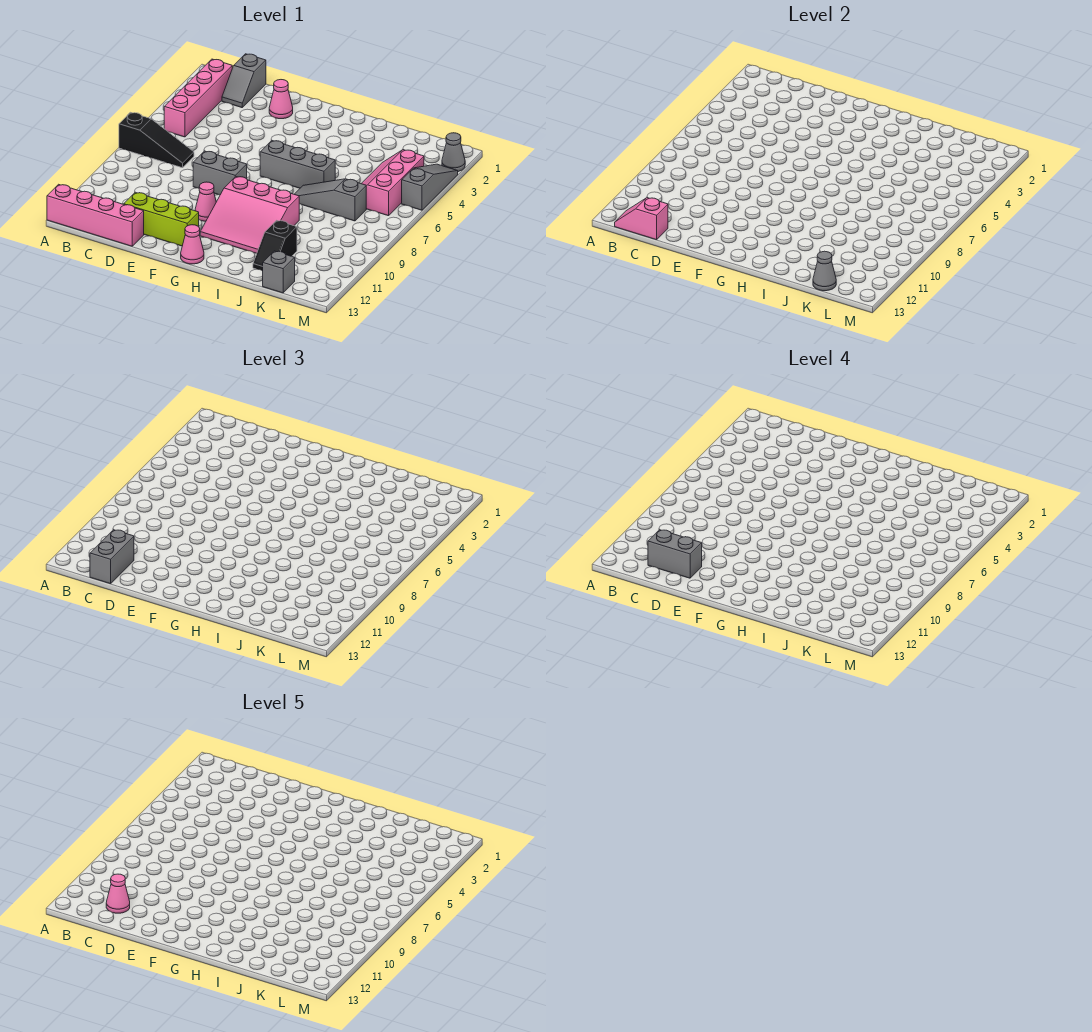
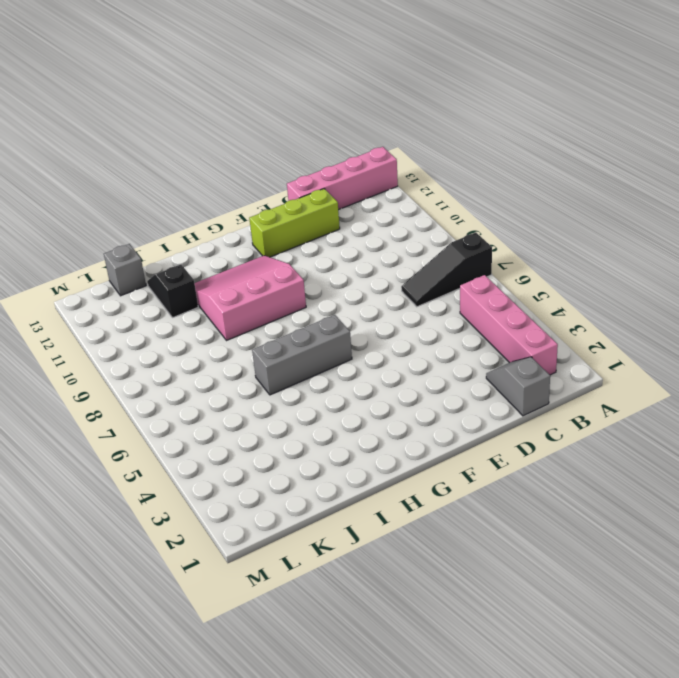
none -> pink 1x1 cone [269,80,293,119]
none -> grey 1x2 brick [193,151,247,195]
none -> pink 1x1 cone [195,182,216,221]

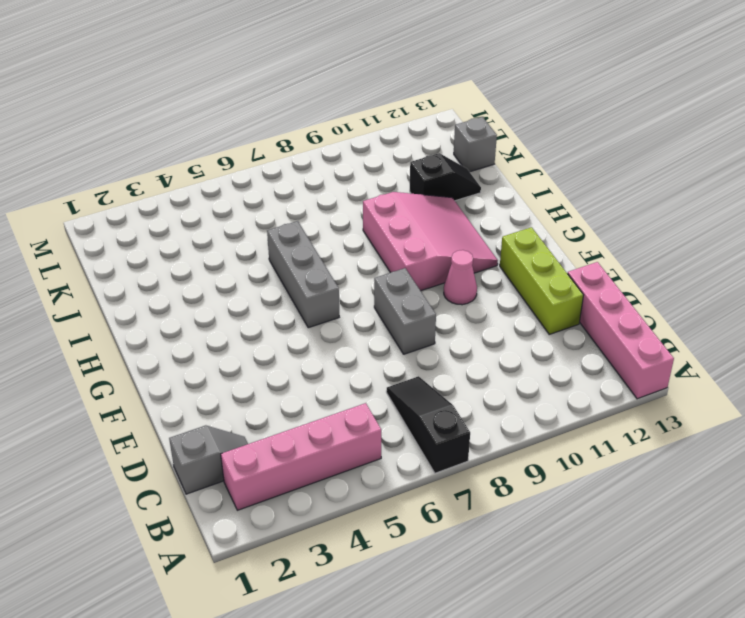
none -> pink 1x1 cone [269,80,293,119]
none -> pink 1x1 cone [181,225,204,264]
none -> grey 1x3 slope [294,179,366,221]

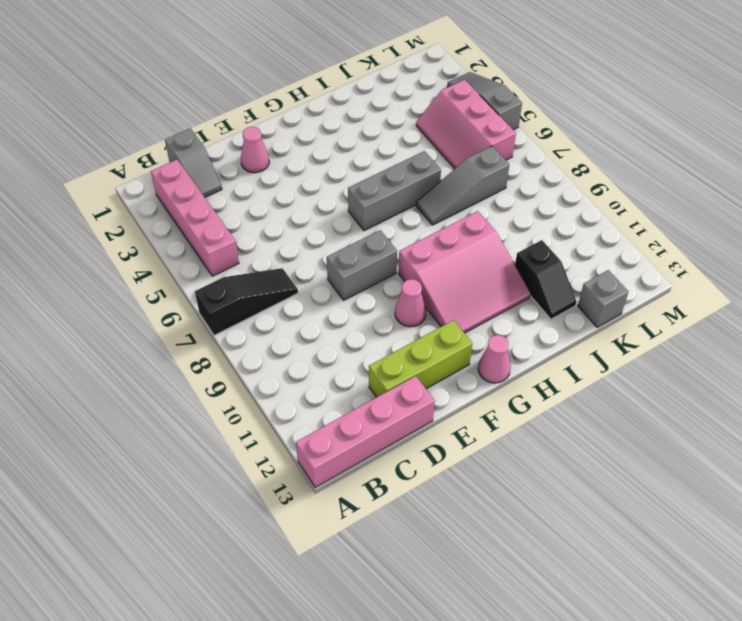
none -> grey 1x1 cone [442,133,465,172]
none -> pink 1x2 slope [615,198,668,240]
none -> grey 1x1 cone [813,251,836,291]

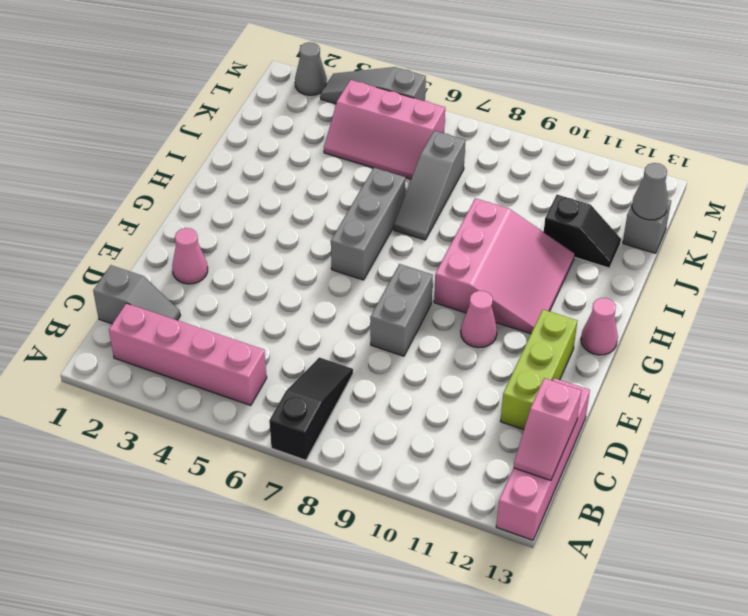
none -> grey 1x2 brick [90,530,134,584]
none -> grey 1x2 brick [648,530,702,578]
none -> pink 1x1 cone [106,874,130,913]

